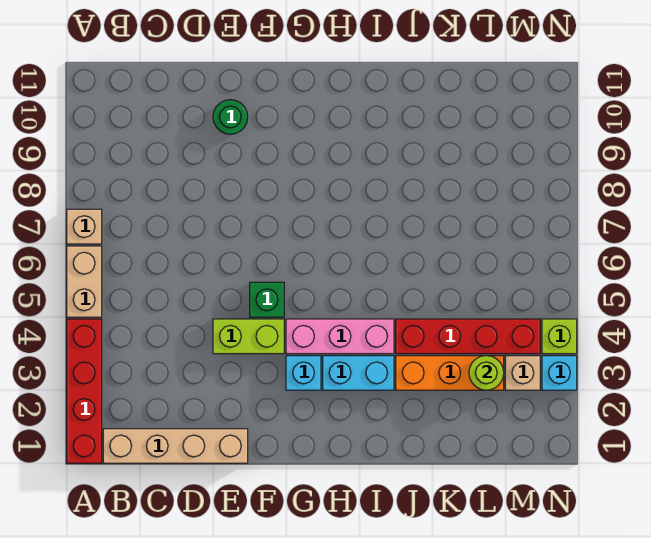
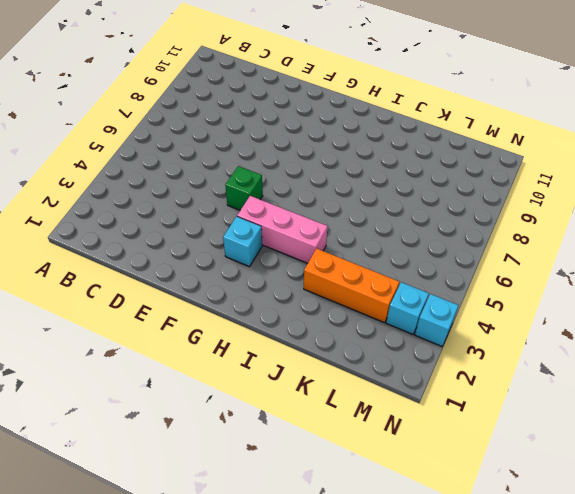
cyan 1x1 brick [386,282,429,334] -> tan 1x1 brick [505,356,540,390]
none -> red 1x4 brick [67,319,102,463]
none -> tan 1x2 brick [67,246,102,317]
none -> tan 1x1 brick [67,209,102,244]

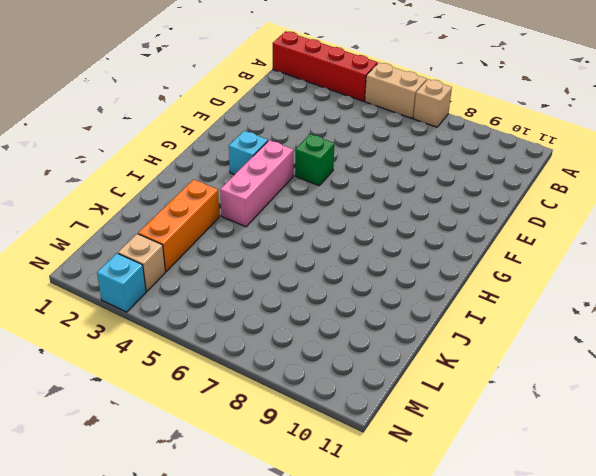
none -> tan 1x4 brick [103,429,248,463]
none -> lime 1x2 brick [213,319,284,354]
none -> green 1x1 round brick [213,100,248,134]

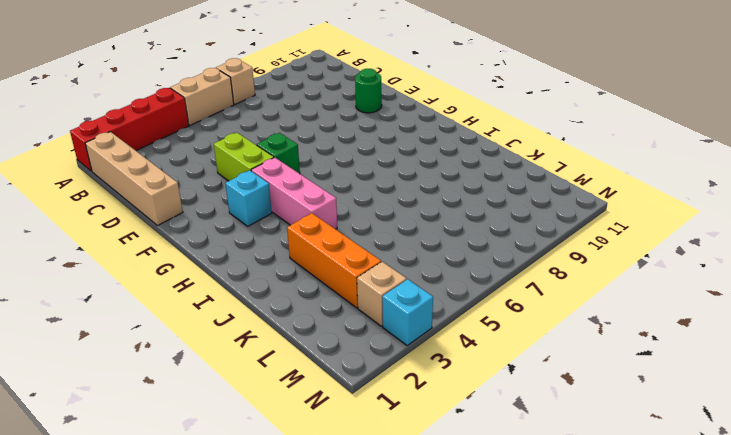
none -> cyan 1x2 brick [323,356,394,390]
none -> red 1x4 brick [396,319,540,354]
none -> lime 1x1 brick [542,319,577,354]

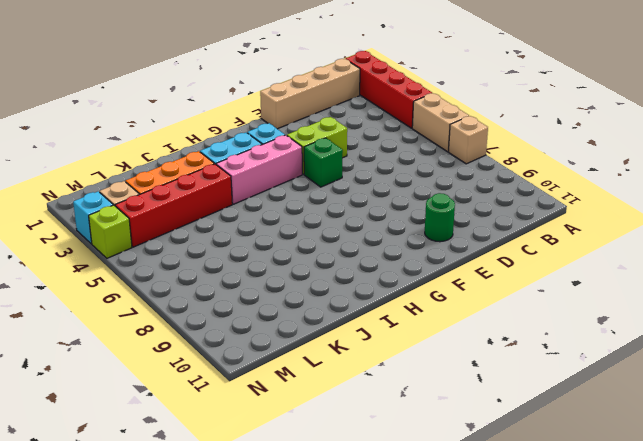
none -> lime 1x1 round brick [469,356,504,390]

